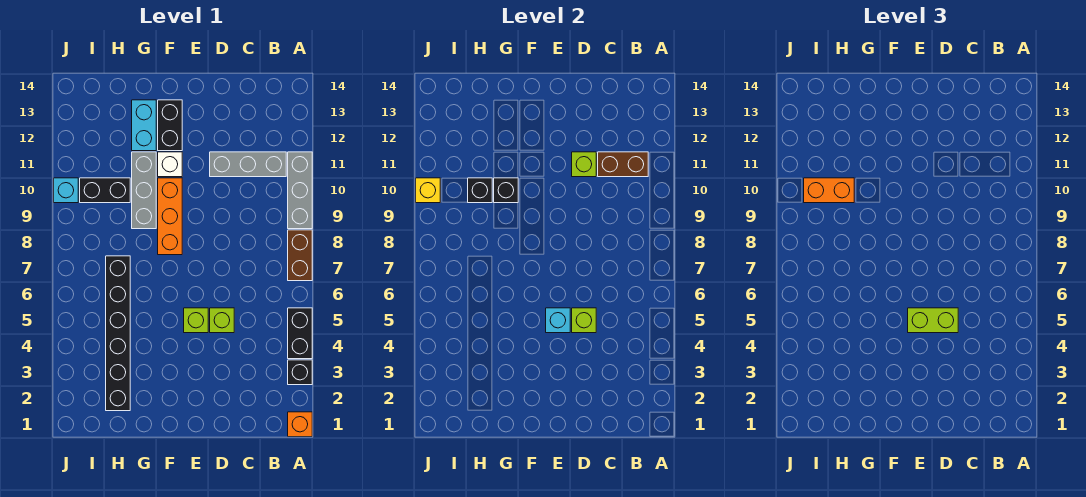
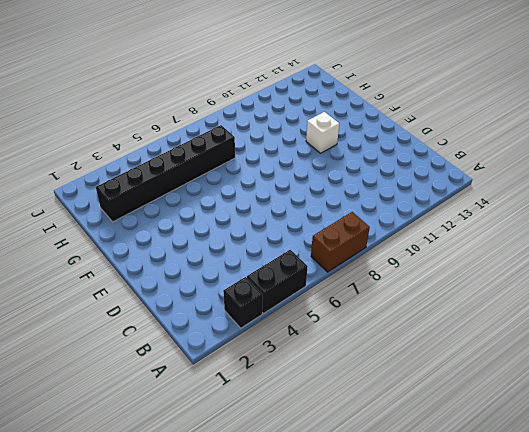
none -> orange 1x1 brick [288,412,312,437]
none -> grey 1x3 brick [288,152,312,229]
none -> grey 1x3 brick [210,152,286,177]

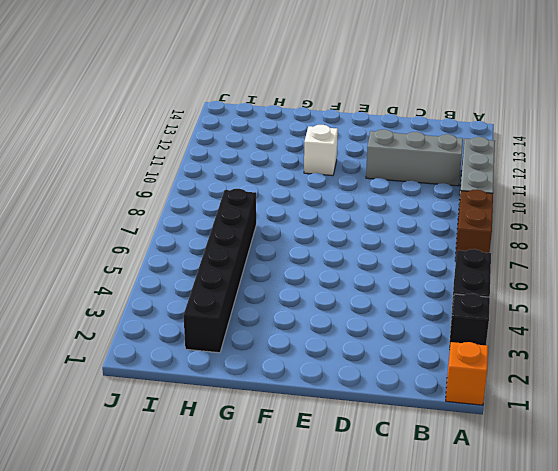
none -> lime 1x1 brick [210,308,234,333]
none -> lime 1x1 brick [184,308,208,333]
none -> orange 1x3 brick [158,178,182,255]

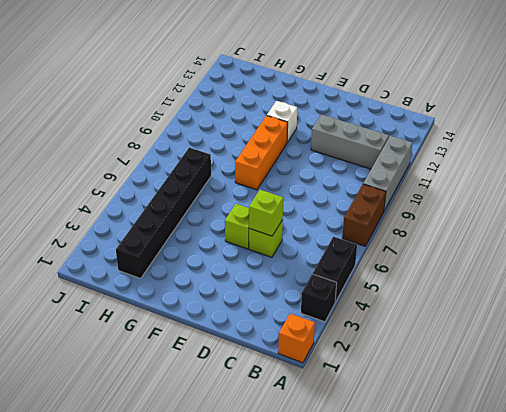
none -> black 1x2 brick [158,100,182,151]
none -> grey 1x3 brick [132,152,156,229]
none -> cyan 1x2 brick [132,100,156,151]

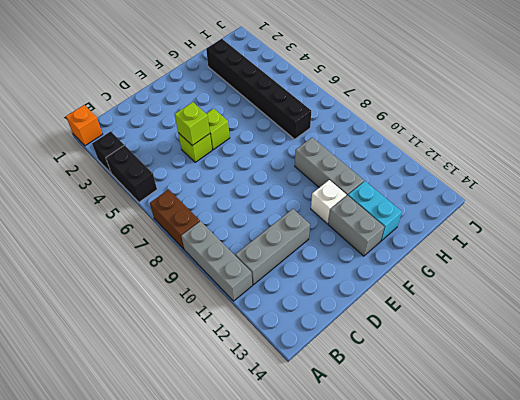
grey 1x2 brick [328,195,384,256] -> black 1x2 brick [158,100,182,151]
none -> orange 1x3 brick [158,178,182,255]
none -> black 1x2 brick [80,178,130,203]
none -> cyan 1x1 brick [54,178,78,203]

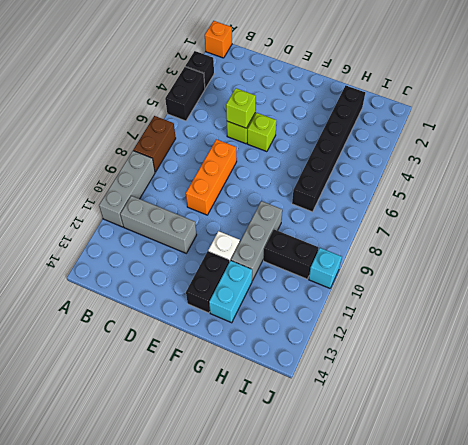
orange 1x3 brick [186,139,237,215] -> orange 1x3 brick moved to [158,178,182,255]
none -> brown 1x2 brick [598,152,648,177]
none -> lime 1x1 brick [572,152,596,177]
none -> cyan 1x1 brick [546,308,570,333]

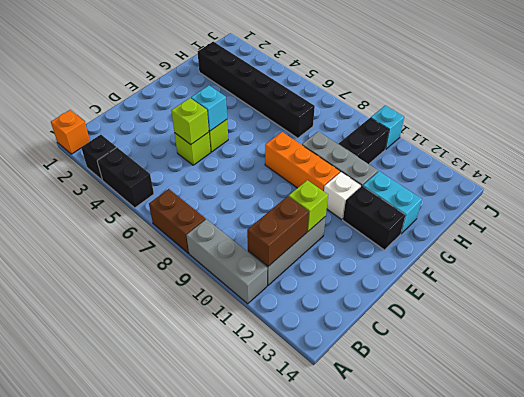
none -> black 1x1 brick [494,178,518,203]
none -> black 1x1 brick [468,178,492,203]
none -> yellow 1x1 brick [416,178,440,203]

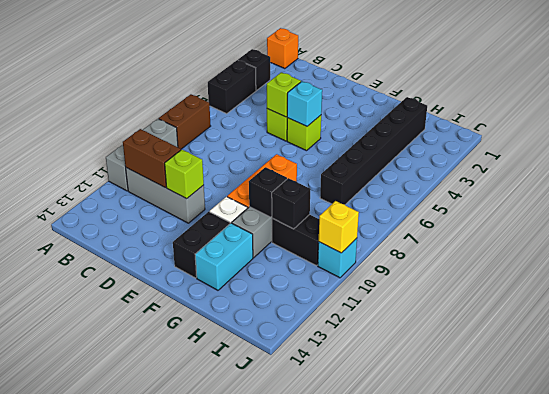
none -> lime 1x2 brick [908,308,958,333]
none -> orange 1x2 brick [804,178,854,203]

